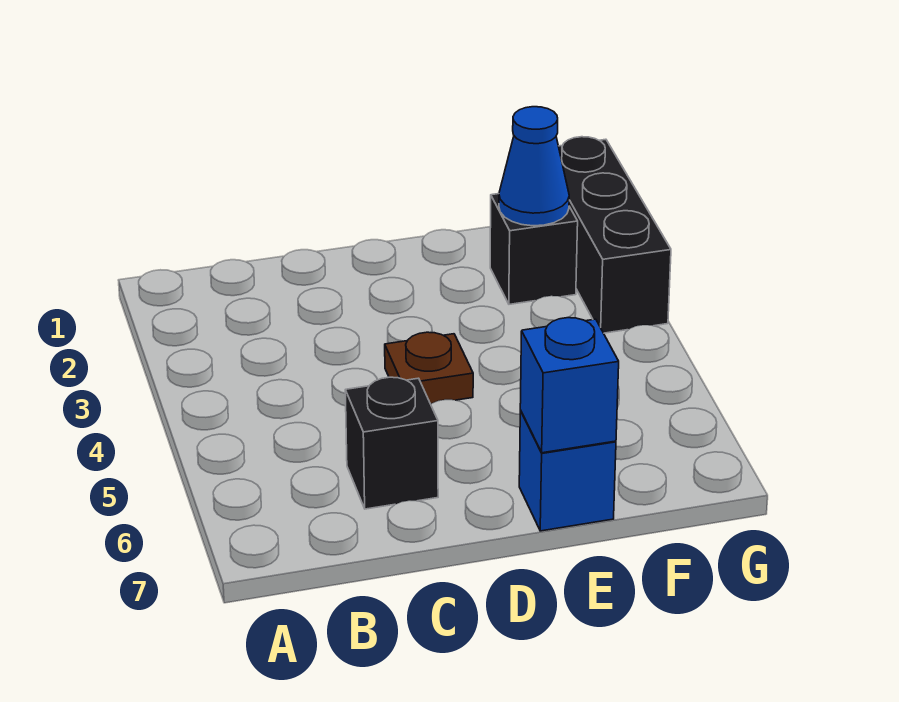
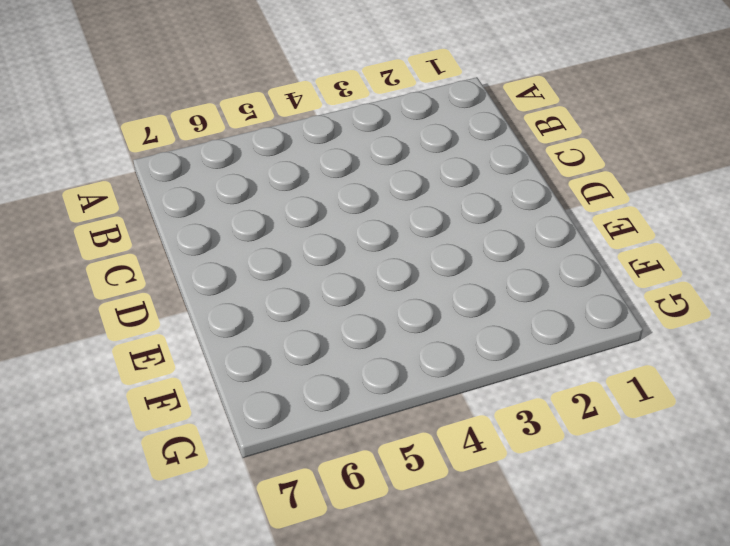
none -> black 1x1 brick [345,377,438,509]
none -> brown 1x1 plate [385,332,473,404]

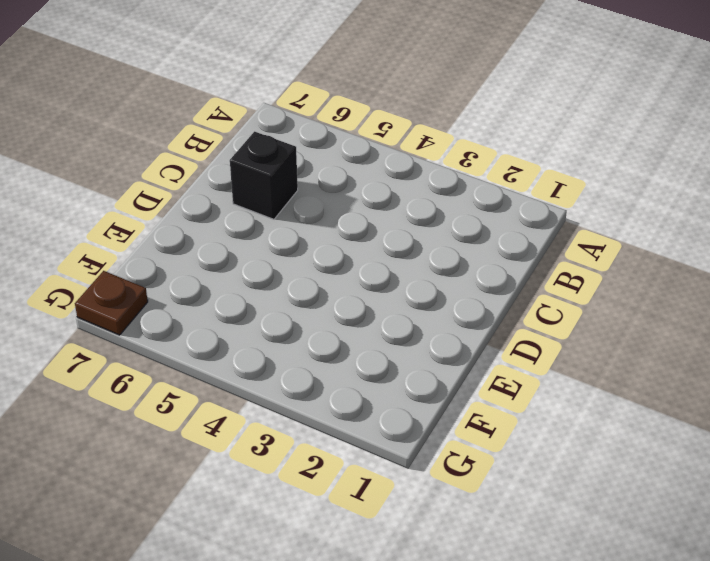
brown 1x1 plate [75,271,148,335] -> brown 1x1 plate moved to [385,332,473,404]
none -> blue 1x1 brick [519,411,616,531]
none -> black 1x1 brick [490,194,578,304]

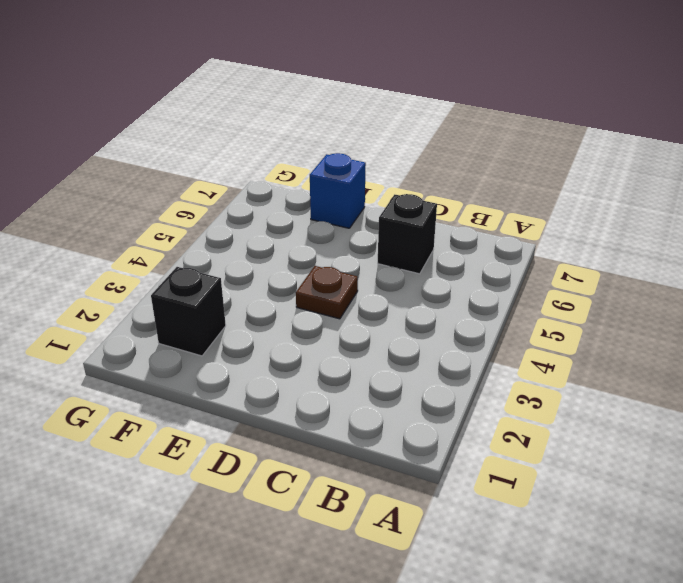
none -> black 1x3 brick [558,137,671,333]
none -> blue 1x1 brick [520,318,619,453]

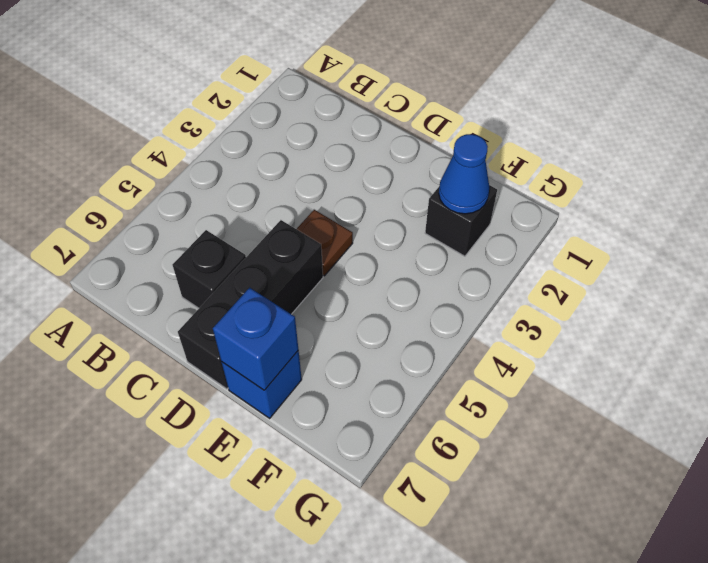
black 1x3 brick [178,220,323,389] -> black 1x3 brick moved to [558,137,671,333]

